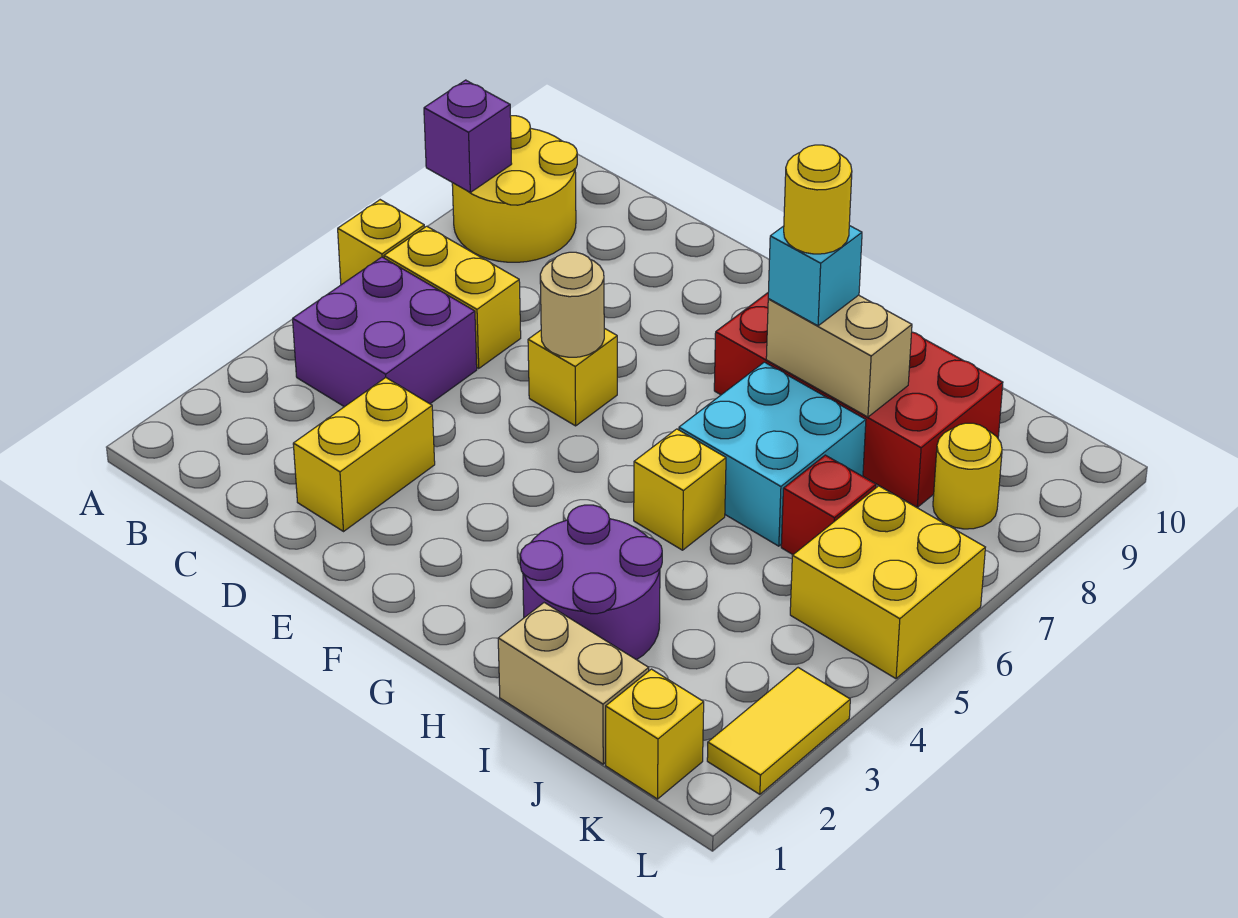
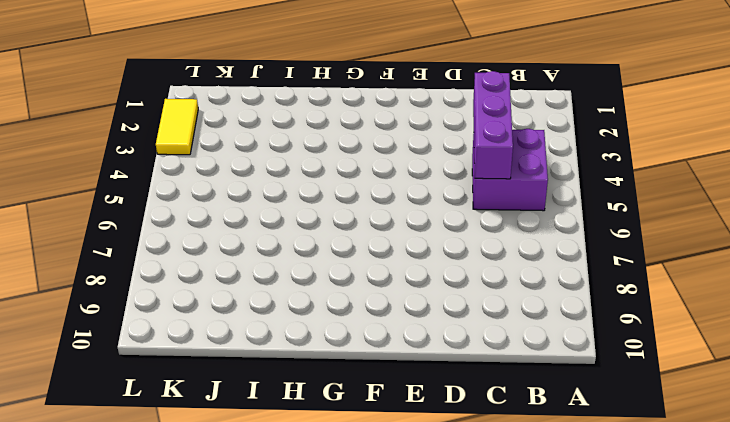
purple 1x3 brick [473,71,513,179] -> none
none -> yellow 1x1 brick [338,200,425,285]
none -> yellow 2x2 round brick [452,116,577,262]
none -> yellow 1x2 brick [384,226,521,368]

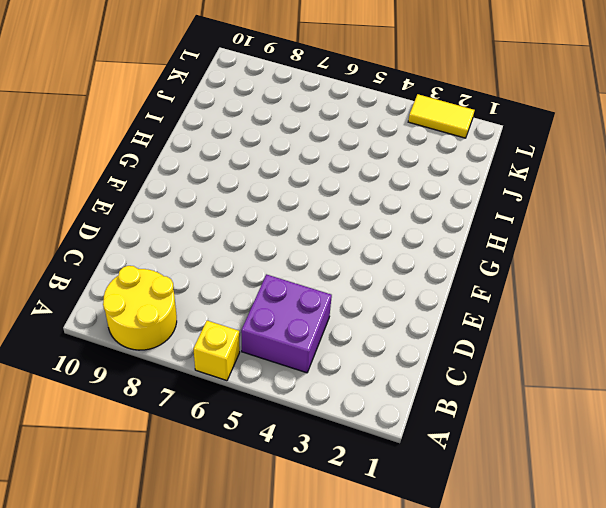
none -> yellow 1x2 brick [384,226,521,368]
none -> yellow 1x2 brick [293,378,435,531]
none -> yellow 1x1 brick [528,328,617,426]

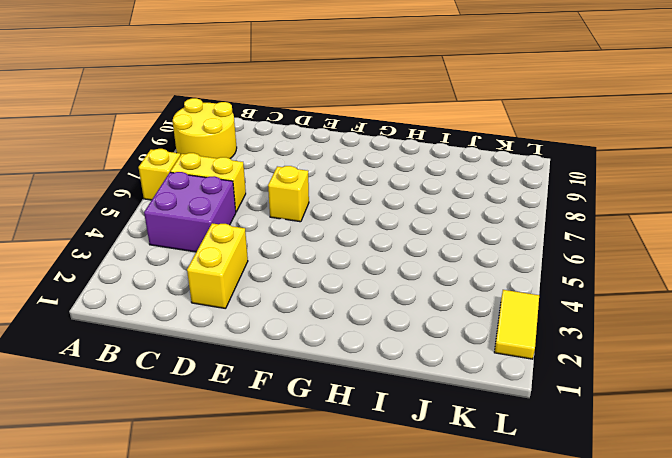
none -> red 2x4 brick [714,293,1003,507]
none -> purple 2x2 round brick [520,505,662,660]
none -> yellow 1x1 brick [634,429,726,550]

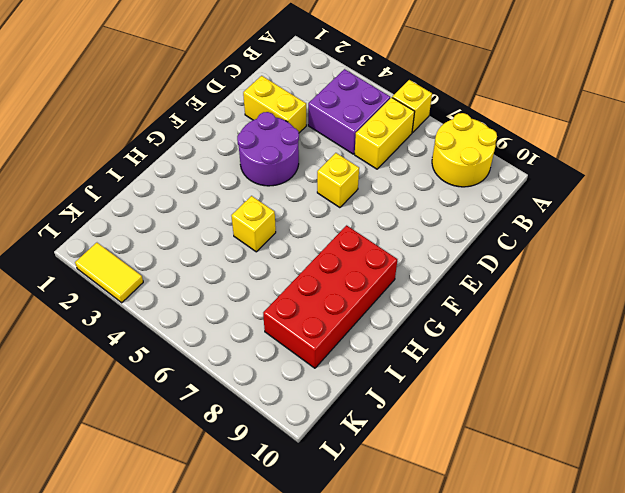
purple 2x2 round brick [237,112,299,186] -> purple 2x2 round brick moved to [520,505,662,660]
none -> cyan 2x2 brick [679,362,866,546]
none -> tan 1x2 brick [498,603,649,764]
none -> red 1x1 brick [781,455,876,554]

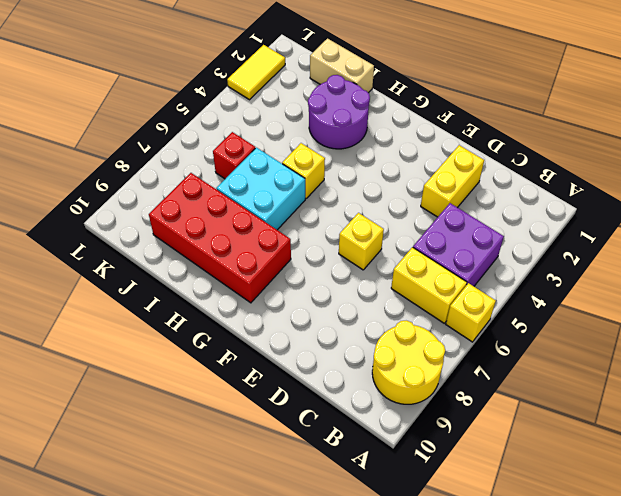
none -> yellow 1x1 brick [606,669,704,799]
none -> yellow 2x2 brick [790,486,985,679]
none -> yellow 1x1 round brick [933,423,1002,529]

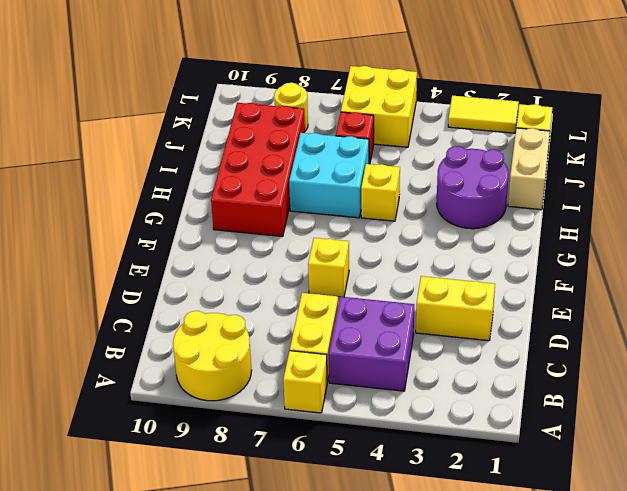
none -> purple 1x1 brick [424,80,512,192]
none -> tan 1x1 round brick [540,252,604,357]
none -> tan 1x2 brick [766,295,912,417]

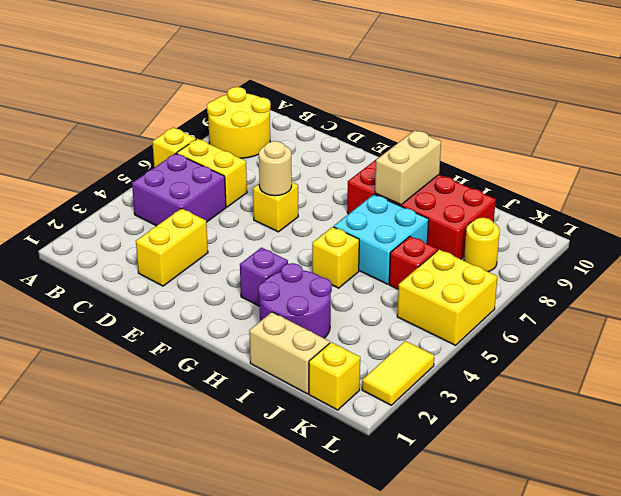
purple 1x1 brick [240,248,288,306] -> purple 1x1 brick moved to [424,80,512,192]
tan 1x2 brick [375,130,441,205] -> tan 1x2 brick turned to [766,295,912,417]
none -> cyan 1x1 brick [768,226,862,326]
none -> yellow 1x1 round brick [784,145,852,254]

